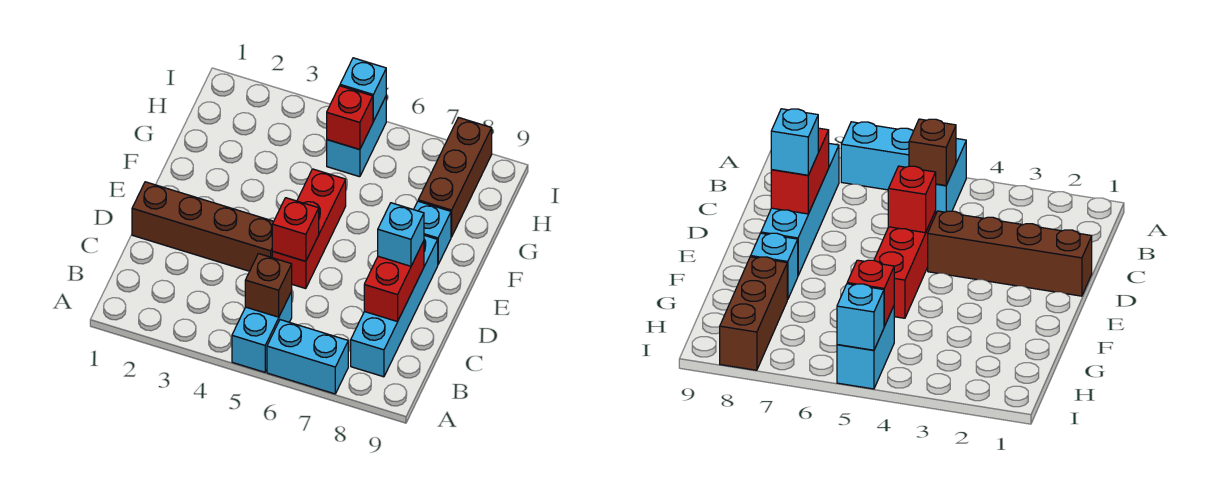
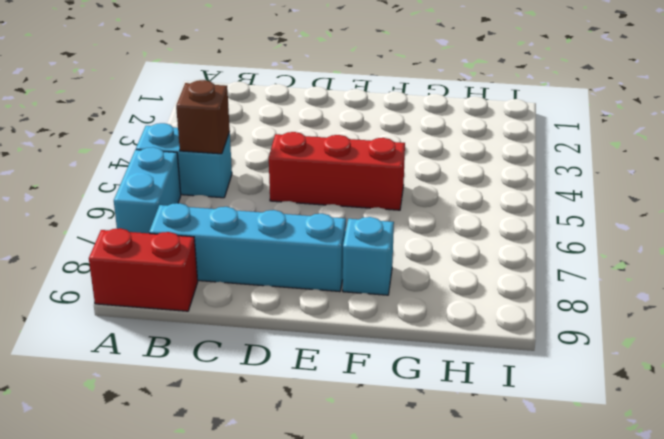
red 1x2 brick [89,228,198,311] -> red 1x2 brick moved to [364,241,424,322]
none -> brown 1x4 brick [132,182,274,271]
none -> brown 1x3 brick [418,117,492,237]
none -> cyan 1x2 brick [327,97,386,177]

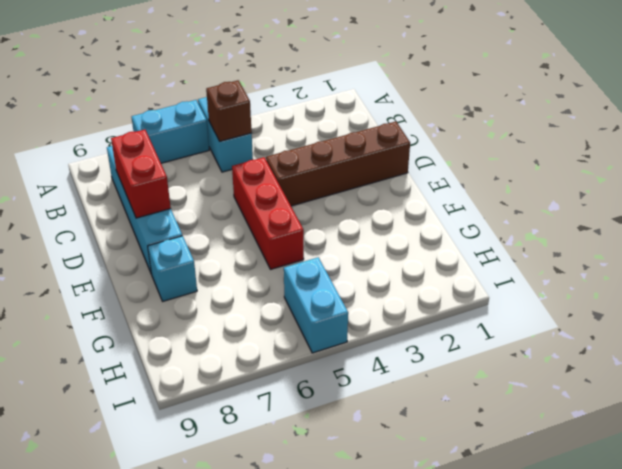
none -> brown 1x3 brick [418,117,492,237]
none -> red 1x1 brick [272,198,319,261]
none -> red 1x1 brick [327,86,373,150]

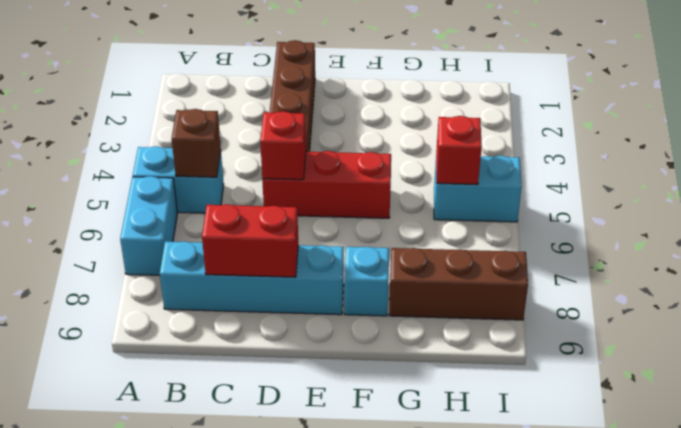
none -> cyan 1x1 brick [340,58,386,121]
none -> cyan 1x1 brick [378,203,424,266]

